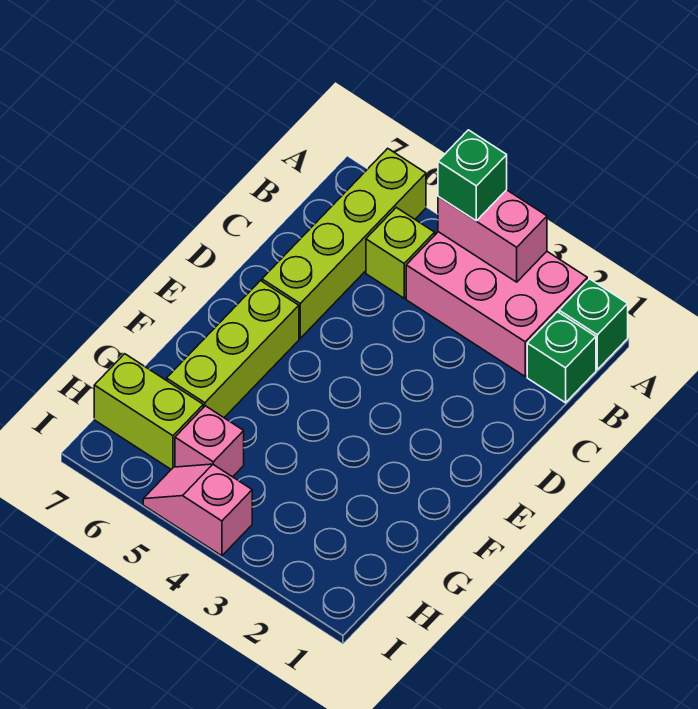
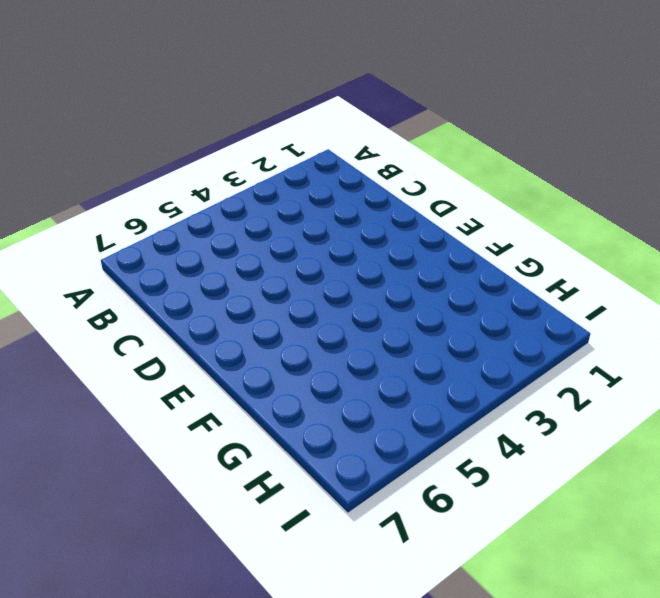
none -> green 1x1 brick [559,279,628,369]
none -> pink 2x3 brick [406,232,587,376]

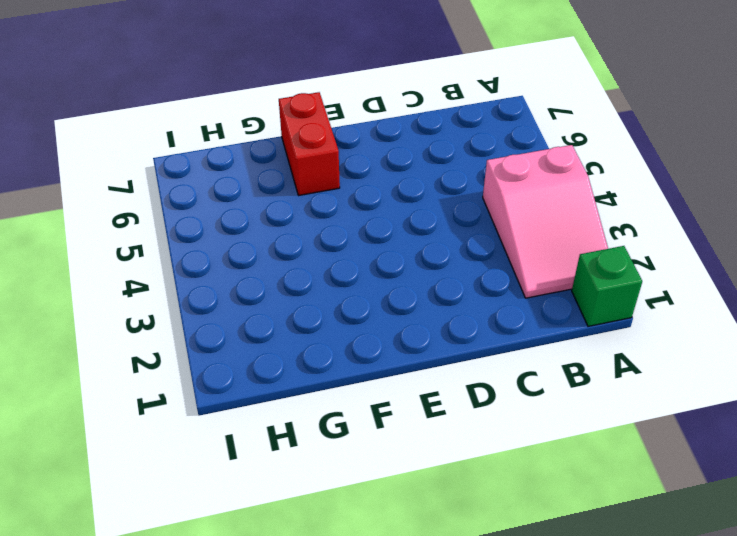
pink 2x3 slope [483,145,608,298] -> pink 2x3 brick [406,232,587,376]
red 1x2 brick [279,92,340,195] -> lime 1x3 brick [167,281,299,417]
none -> lime 1x4 brick [262,148,426,338]
none -> green 1x1 brick [527,312,596,403]

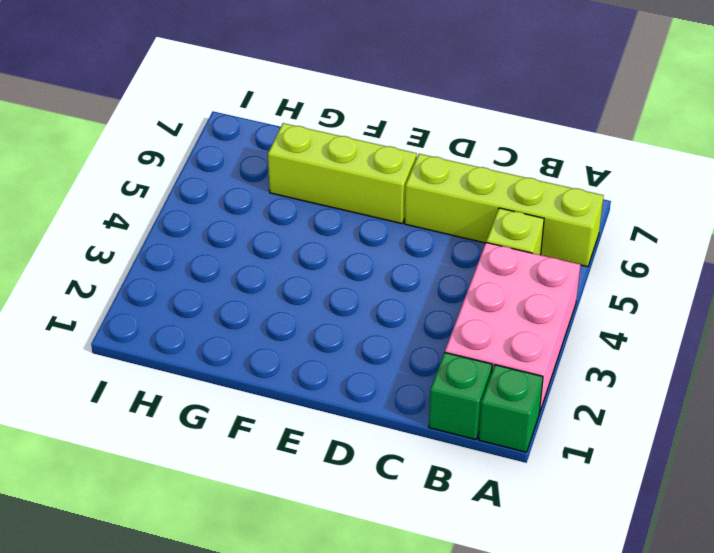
none -> pink 1x1 brick [175,406,244,477]
none -> lime 1x2 brick [94,354,203,469]

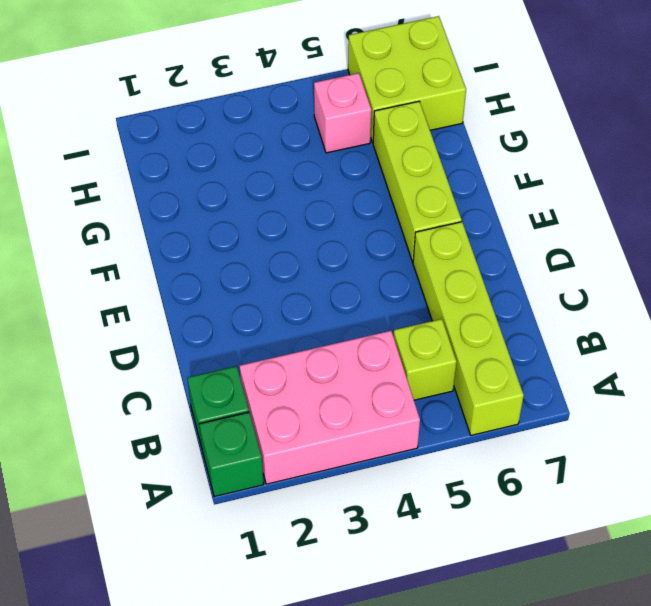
lime 2x2 brick [348,16,466,142] -> lime 1x2 brick [94,354,203,469]
none -> pink 1x2 slope [143,464,252,556]
none -> pink 1x2 brick [438,190,547,282]

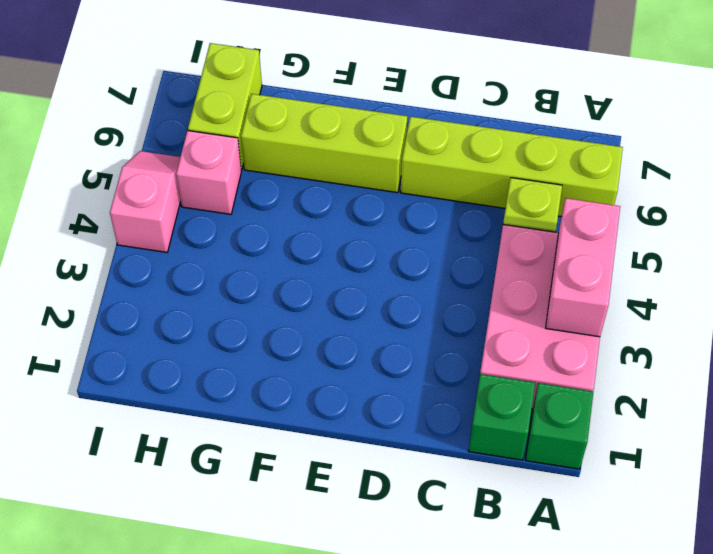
none -> green 1x1 brick [438,130,507,221]

